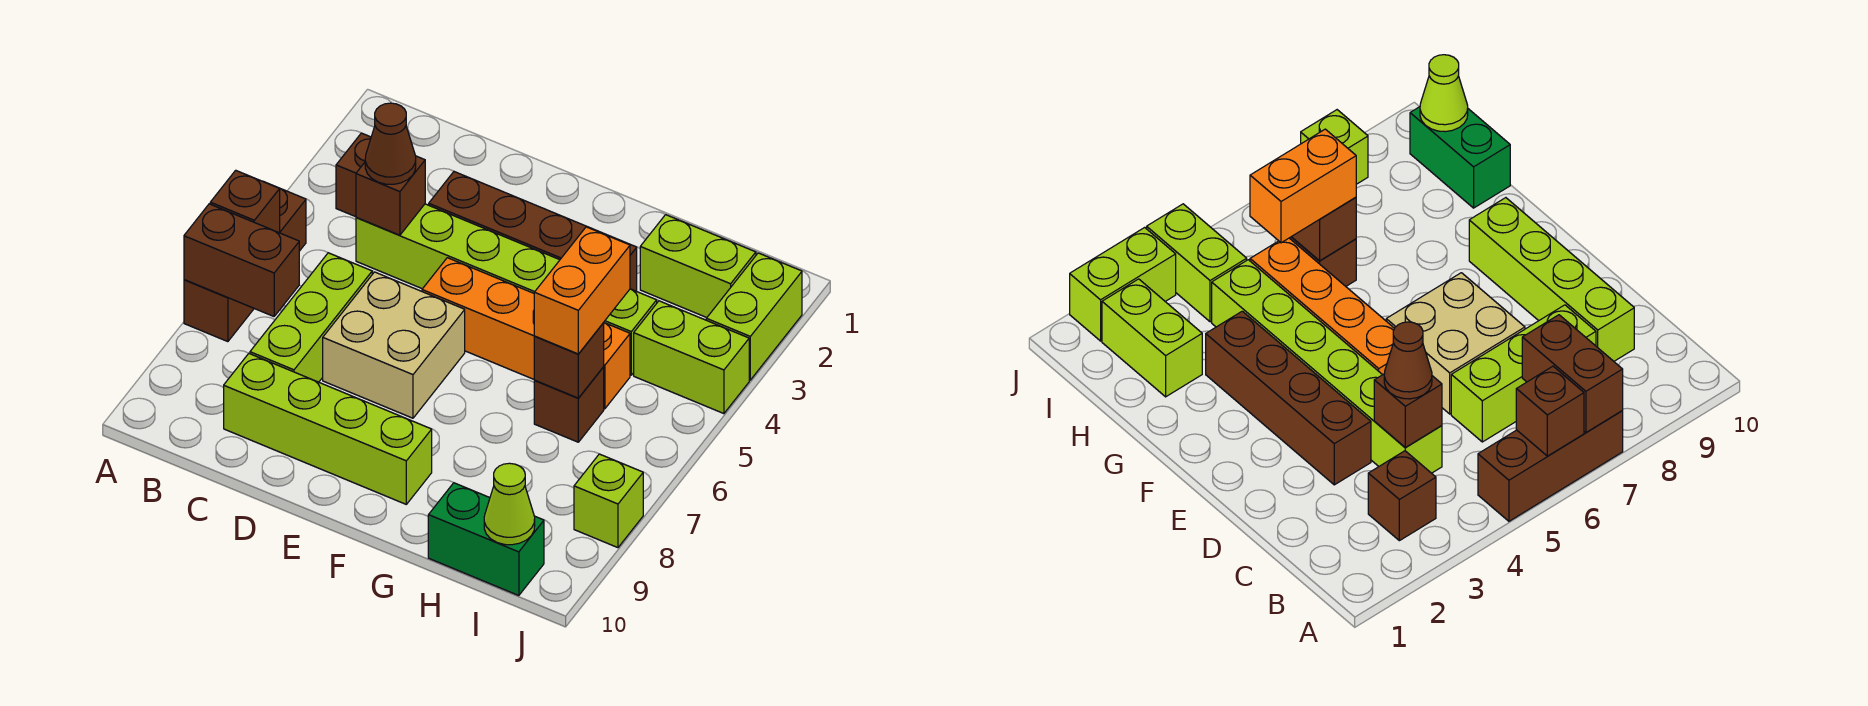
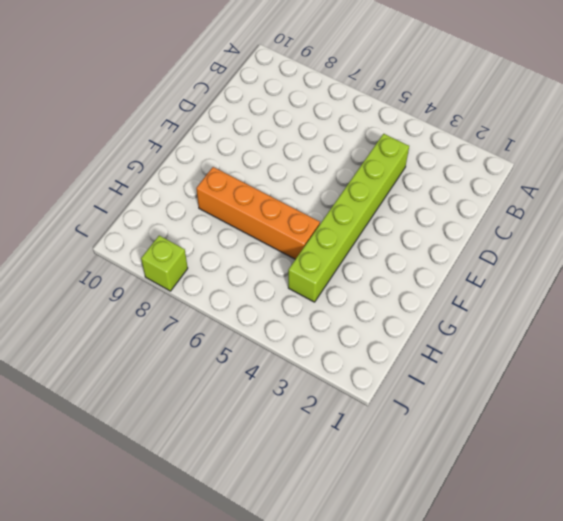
orange 1x4 brick [196,167,320,259] -> orange 1x4 brick turned to [422,258,630,409]
none -> brown 1x3 brick [184,182,306,342]
none -> brown 1x1 brick [336,133,371,217]
none -> lime 1x3 brick [250,253,372,382]

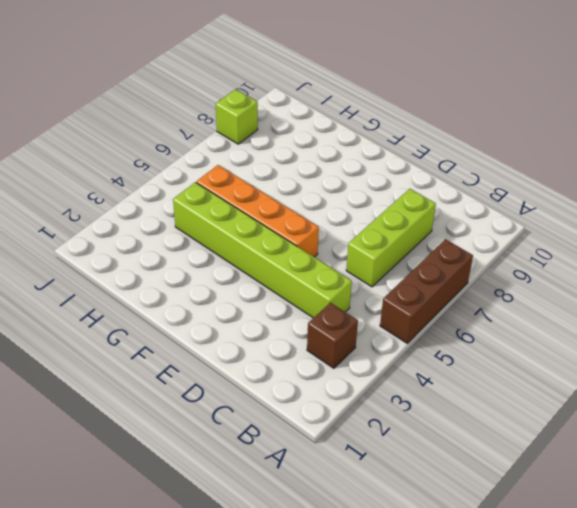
none -> lime 1x4 brick [224,354,432,504]
none -> brown 1x4 brick [429,172,637,291]
none -> tan 2x2 brick [323,272,465,418]

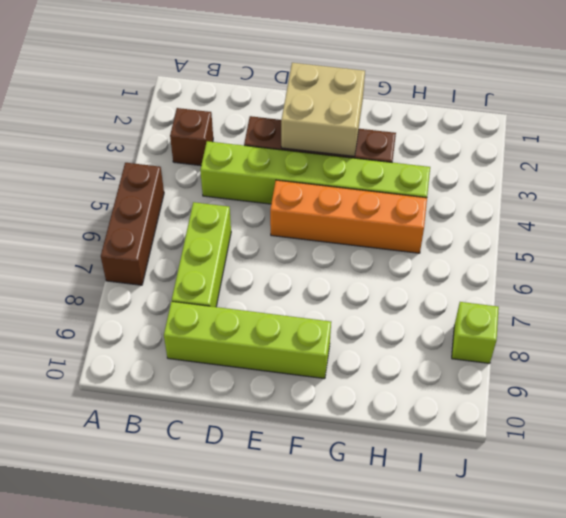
tan 2x2 brick [281,63,365,156] -> tan 2x2 brick moved to [323,272,465,418]
none -> lime 1x2 brick [640,215,756,318]
none -> brown 1x1 brick [534,367,604,442]
none -> green 1x2 brick [428,483,544,596]

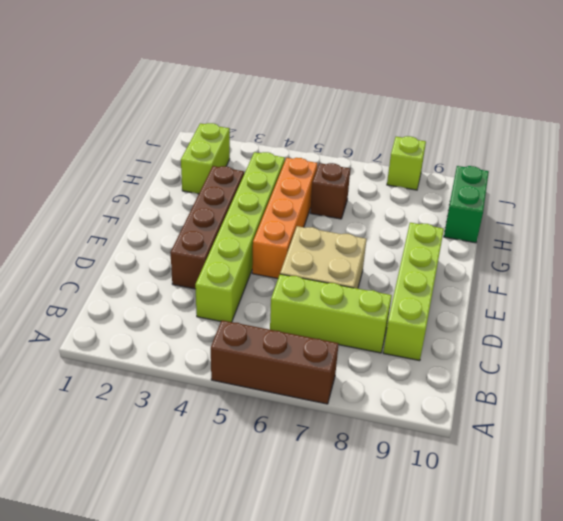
none -> brown 1x1 brick [336,133,371,217]
none -> lime 1x2 brick [634,301,749,414]
none -> lime 1x2 brick [706,253,802,380]

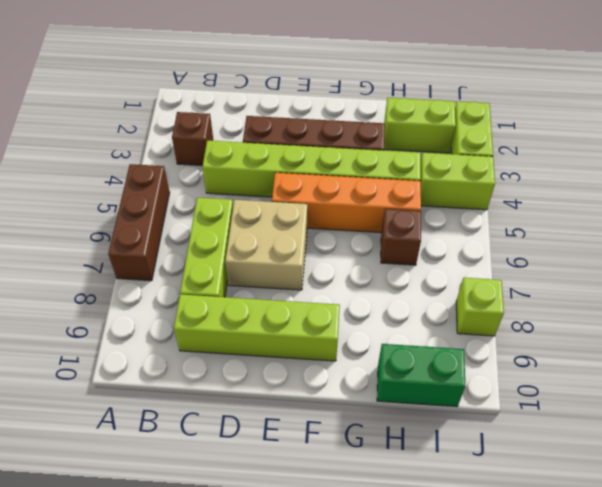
none -> brown 1x1 brick [210,170,280,233]
none -> brown 1x2 brick [184,204,299,316]
none -> brown 1x1 brick [356,156,425,235]

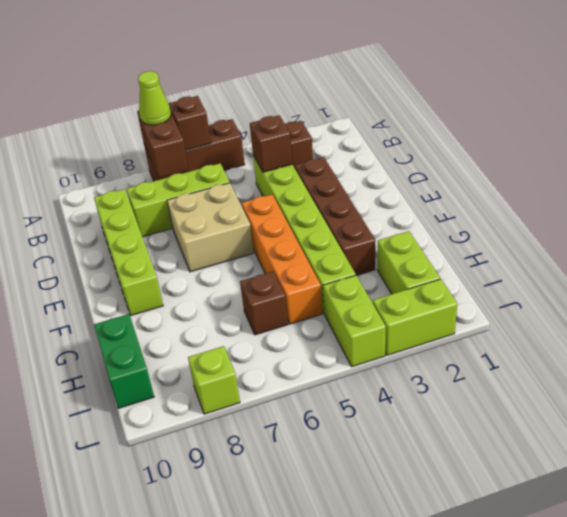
lime 1x1 cone [138,71,171,125] -> lime 1x1 cone moved to [484,463,535,545]
none -> brown 1x1 brick [534,323,604,398]
none -> brown 1x1 cone [365,103,416,184]
none -> orange 1x2 brick [534,227,630,354]

